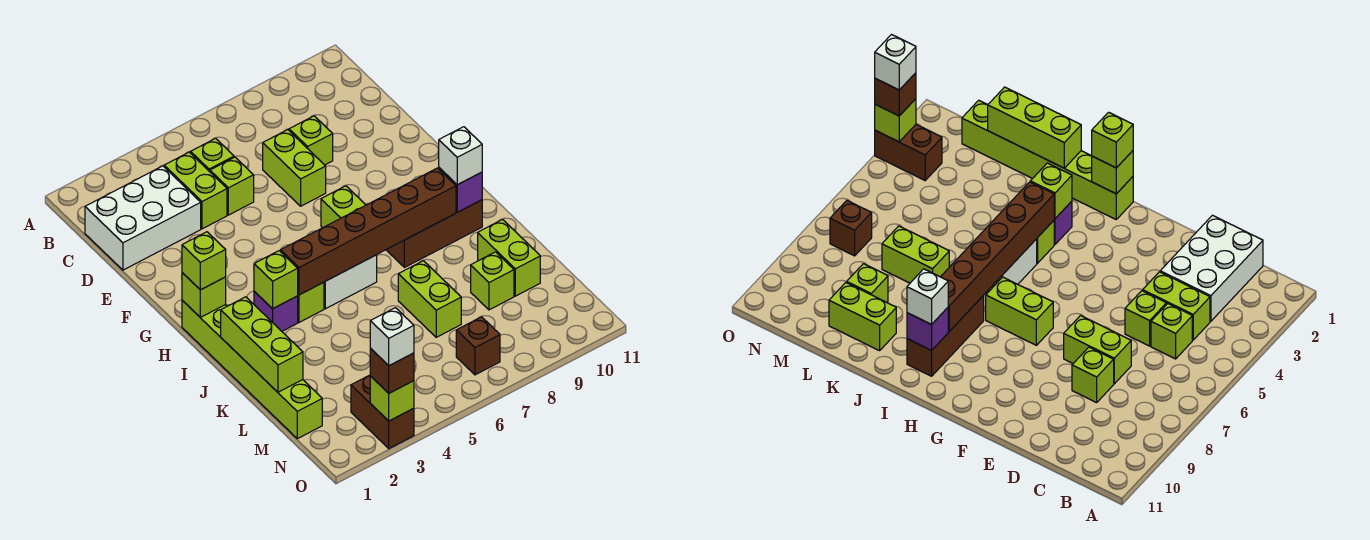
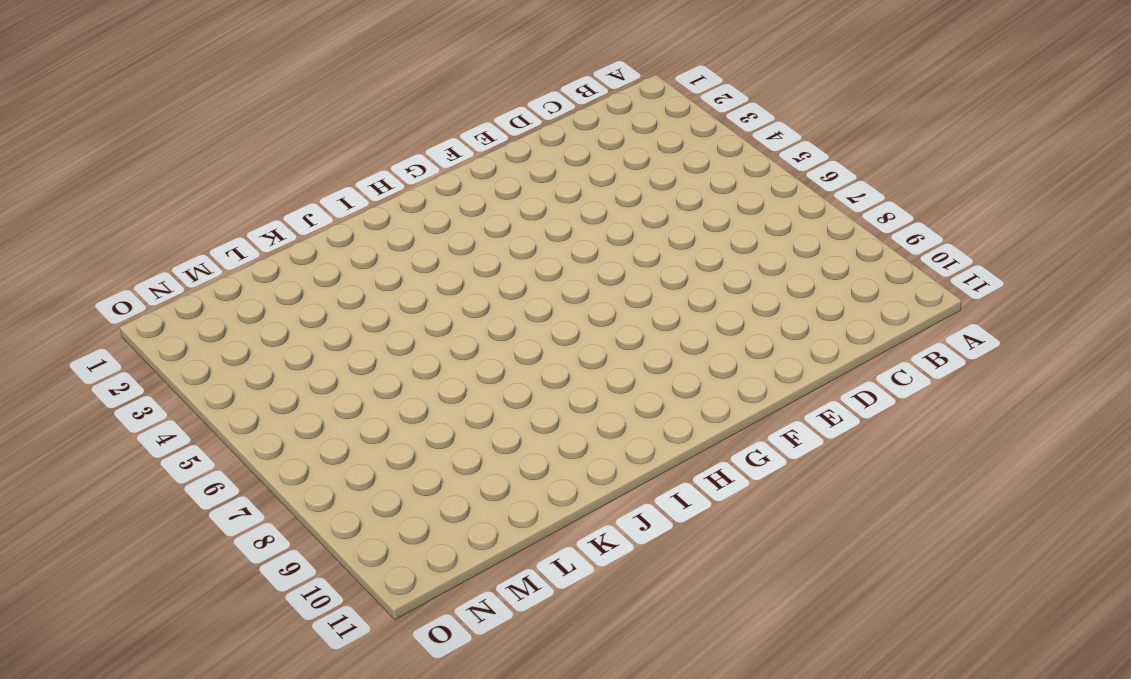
none -> white 2x3 brick [85,166,201,270]
none -> lime 1x2 brick [164,152,227,229]
none -> lime 1x1 brick [191,138,234,172]

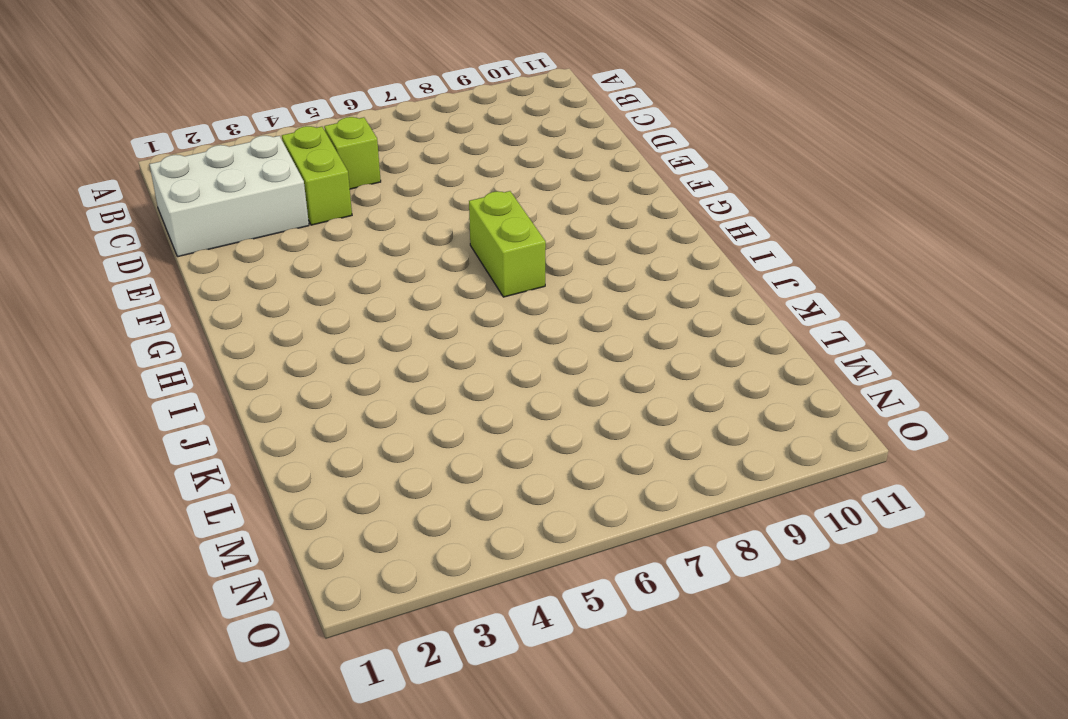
none -> lime 1x1 brick [210,157,254,215]
none -> lime 1x2 brick [263,130,326,206]
none -> lime 1x1 brick [289,116,333,165]

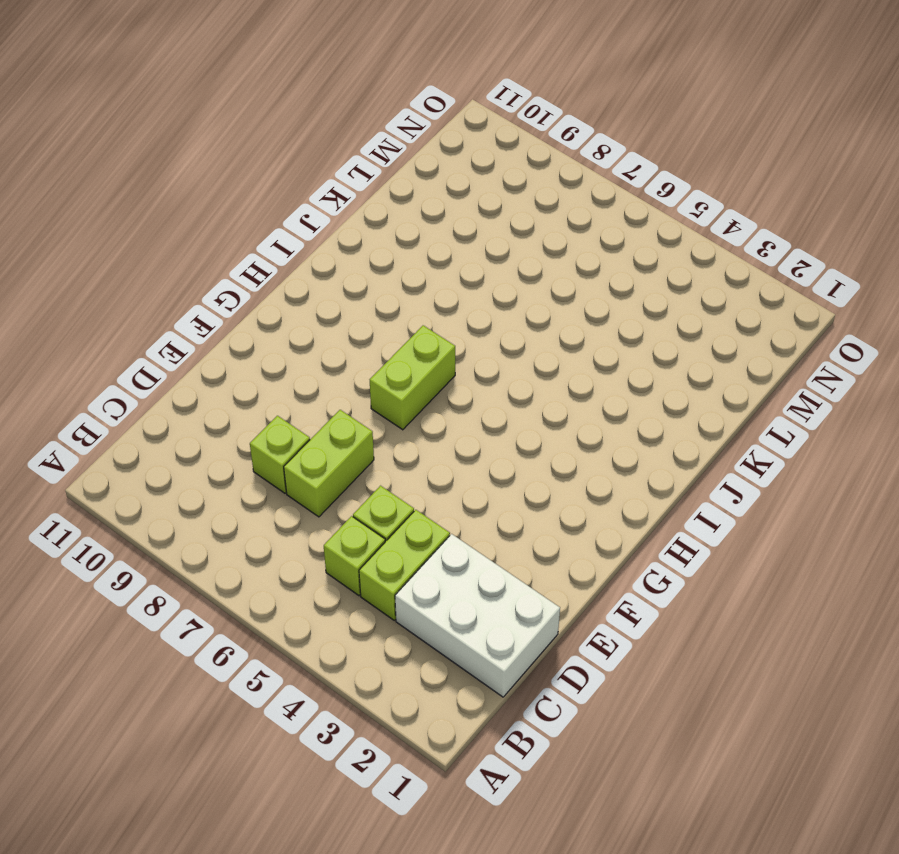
none -> lime 1x6 brick [182,300,322,439]
none -> purple 1x1 brick [254,292,298,331]
none -> lime 1x1 brick [298,282,324,322]

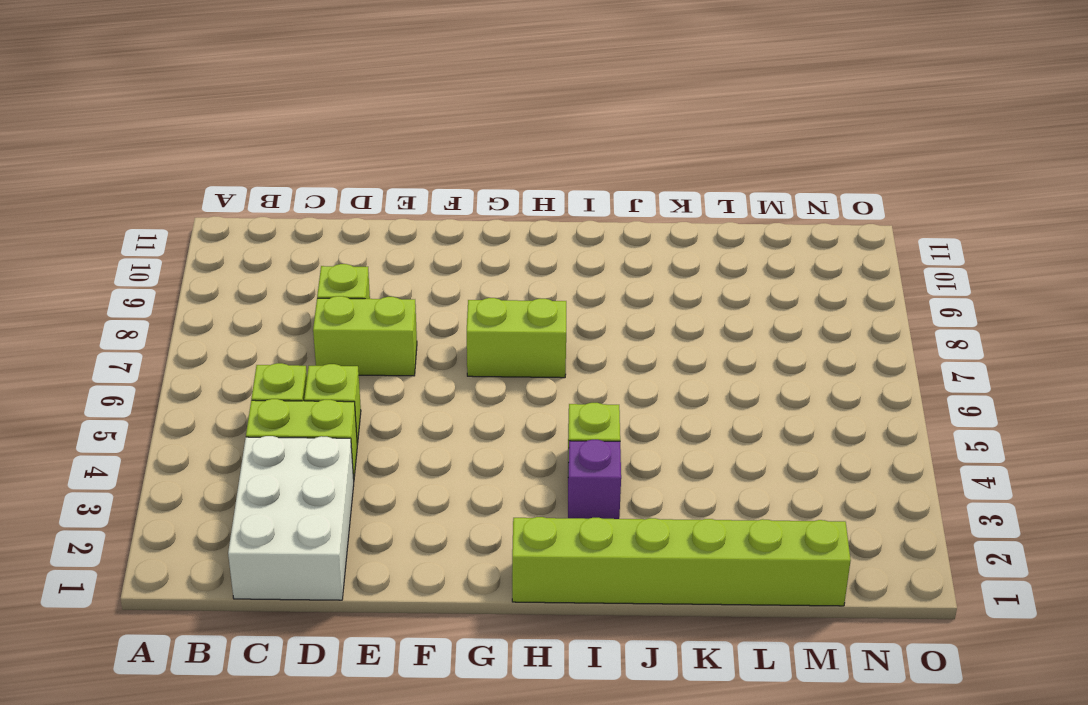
none -> white 1x2 brick [324,255,377,309]
none -> brown 1x3 brick [386,200,482,267]
none -> lime 1x2 brick [398,261,461,337]

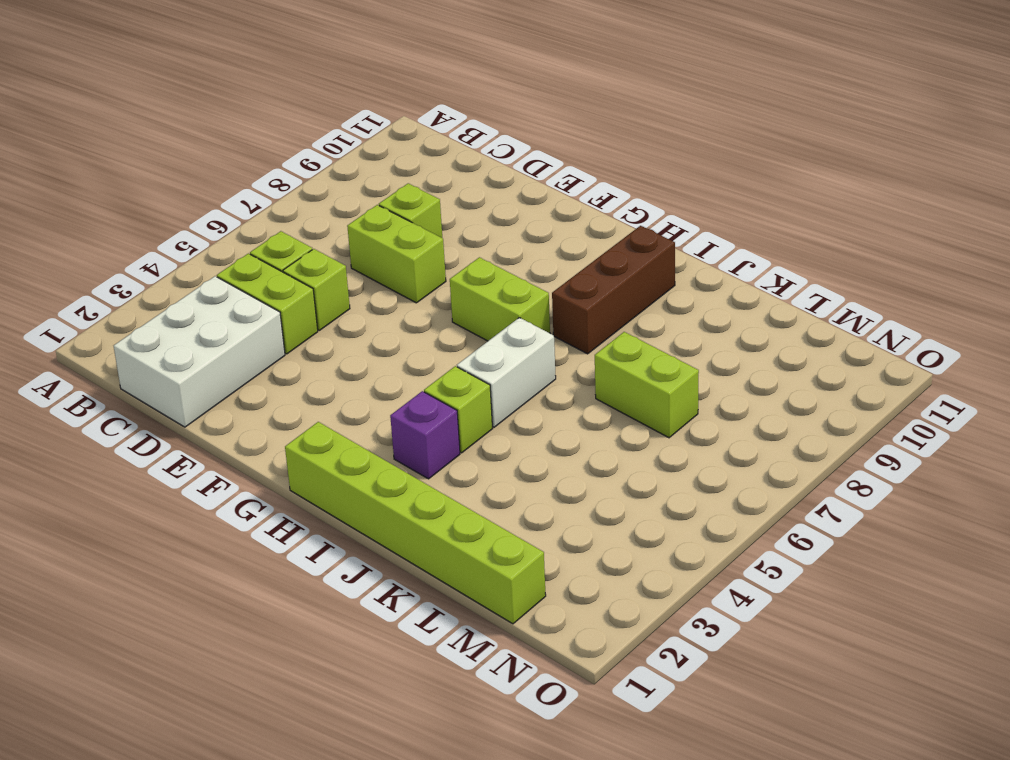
none -> lime 1x2 brick [478,220,540,296]
none -> lime 1x1 brick [471,252,514,310]
none -> brown 1x2 brick [351,375,414,448]

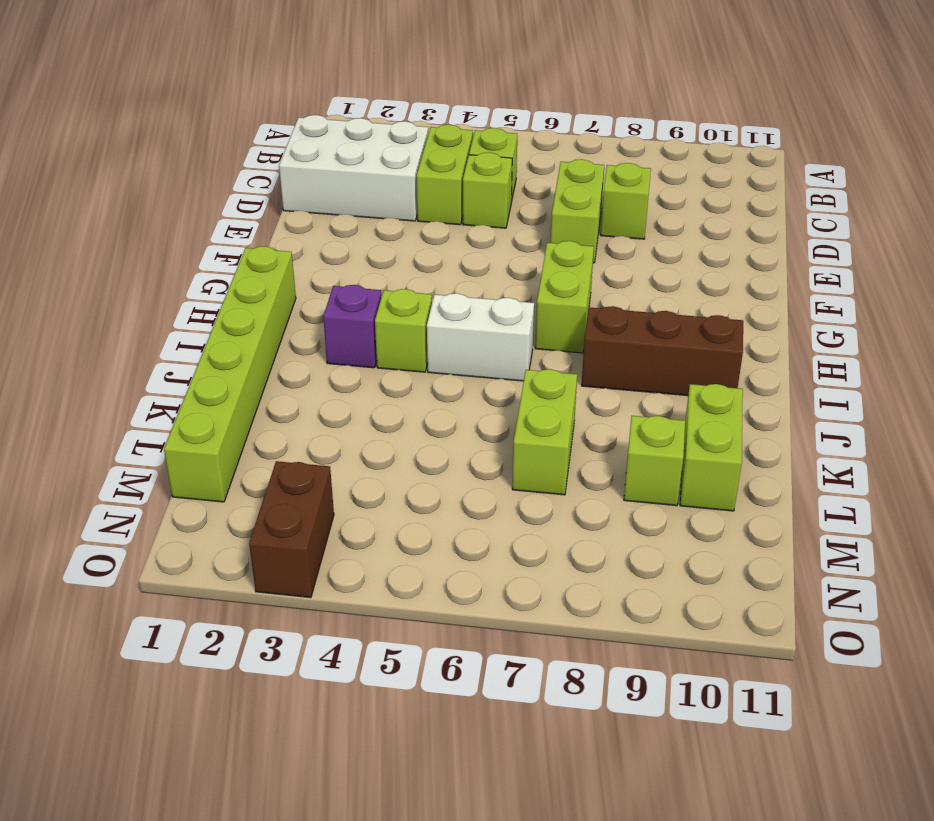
none -> brown 1x1 brick [456,317,500,375]
none -> lime 1x1 brick [182,273,226,317]
none -> lime 1x1 brick [254,251,298,309]

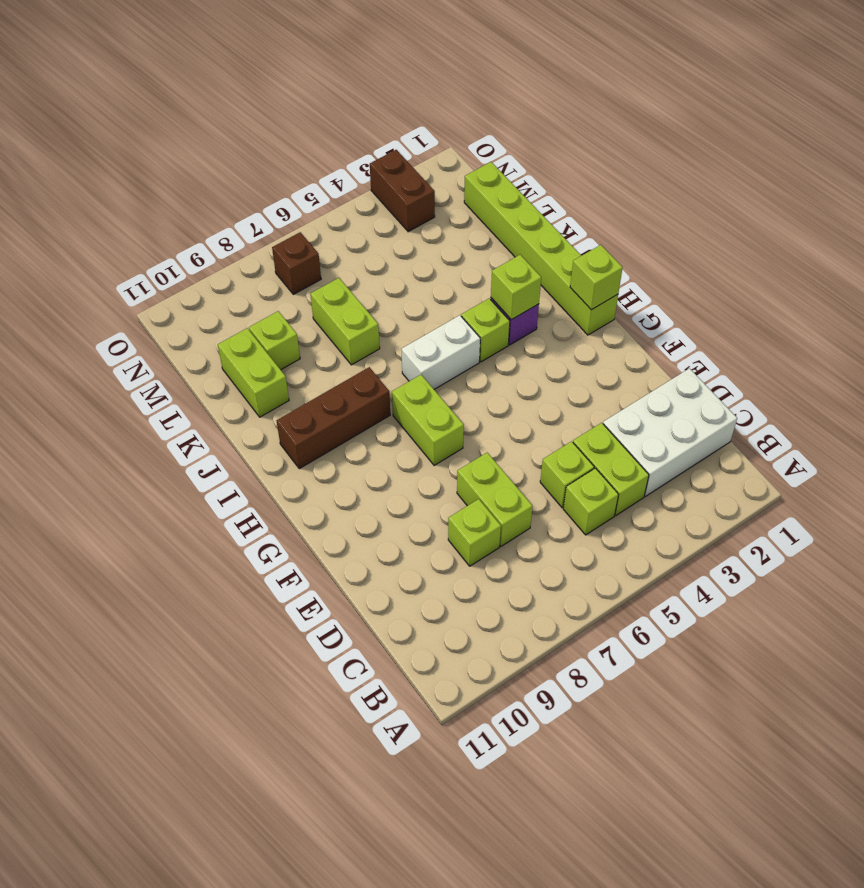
none -> brown 1x6 brick [280,168,456,295]
none -> purple 1x1 brick [439,168,482,212]
none -> lime 1x3 brick [221,297,303,392]

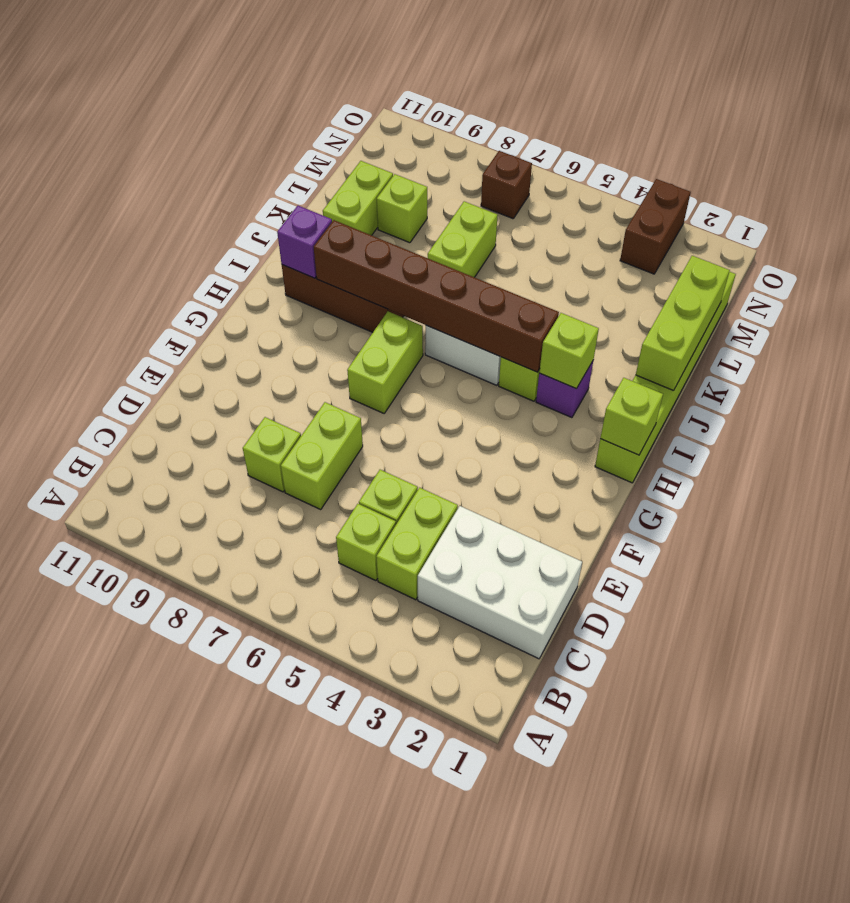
none -> lime 1x1 brick [370,376,414,421]
none -> lime 1x1 brick [182,232,226,290]
none -> white 1x1 brick [439,127,482,185]

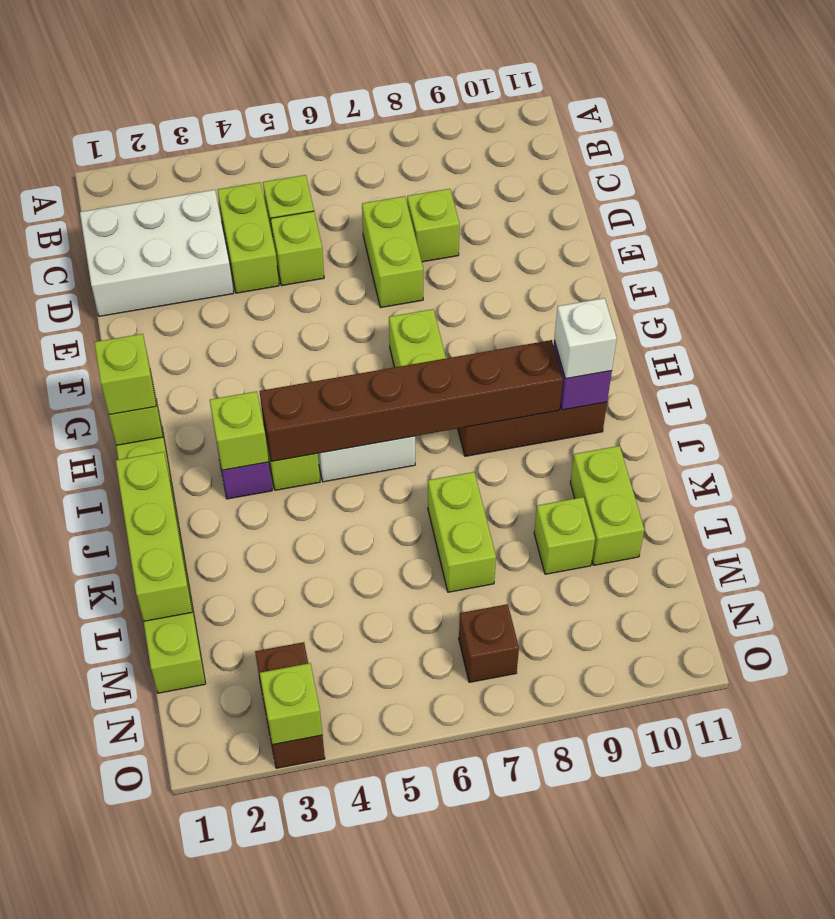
none -> brown 1x1 brick [370,349,414,393]
none -> white 1x1 brick [370,308,414,366]

